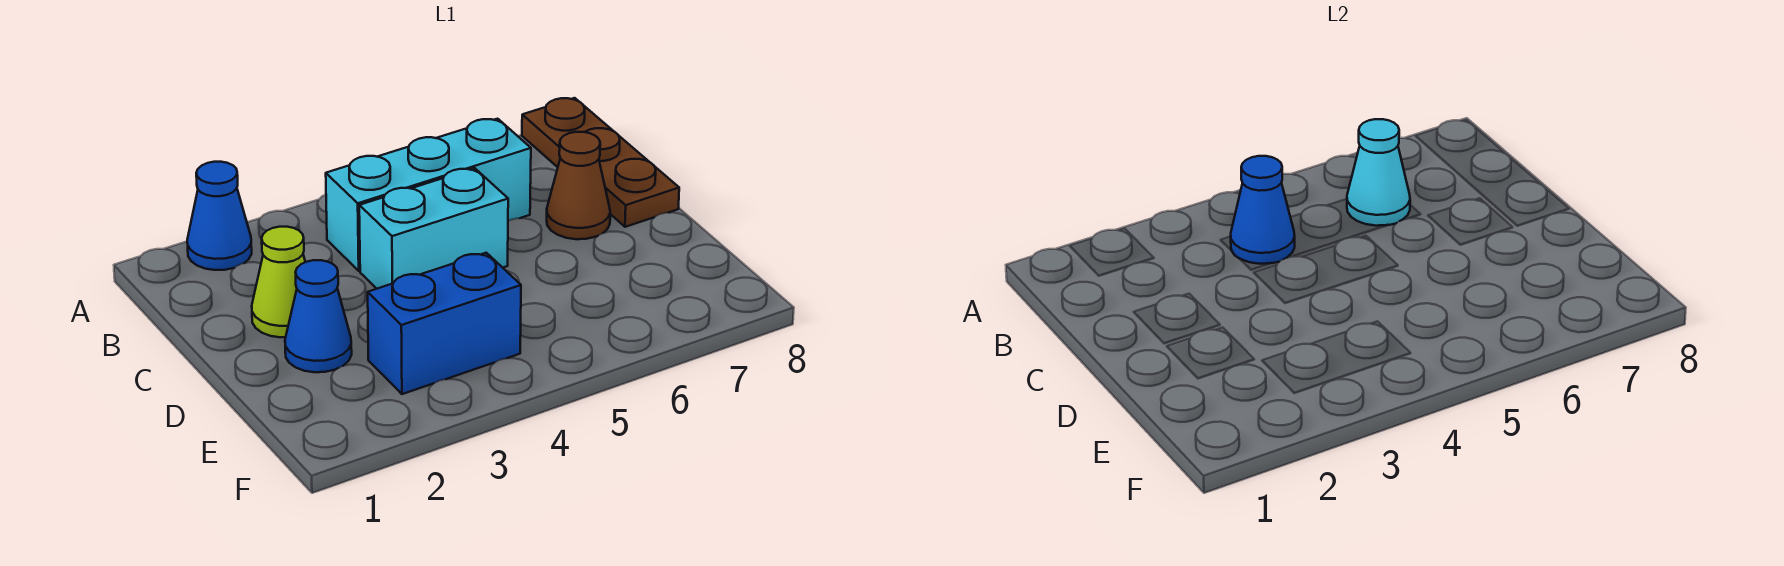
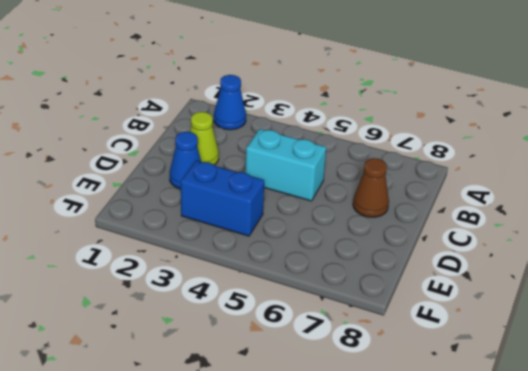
none -> brown 1x3 plate [522,98,679,227]
none -> cyan 1x3 brick [326,119,531,271]

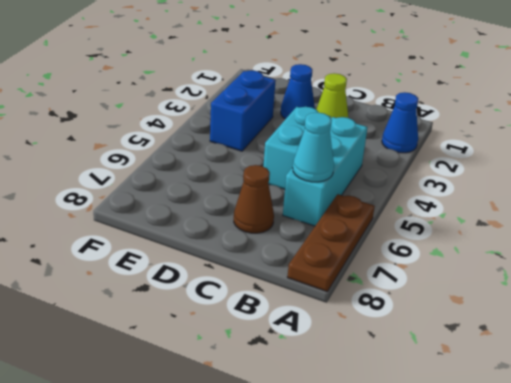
brown 1x3 plate [287,194,375,291] -> brown 1x3 plate turned to [522,98,679,227]
none -> blue 1x1 cone [1231,156,1295,264]

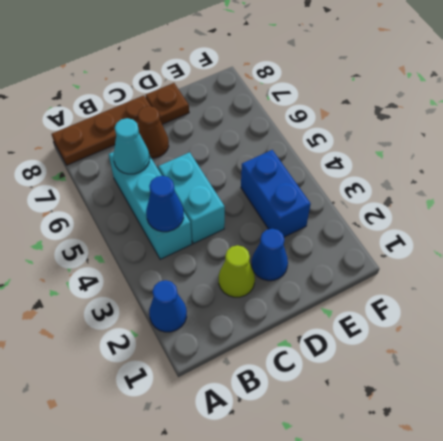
brown 1x1 plate [146,83,189,124] -> none

